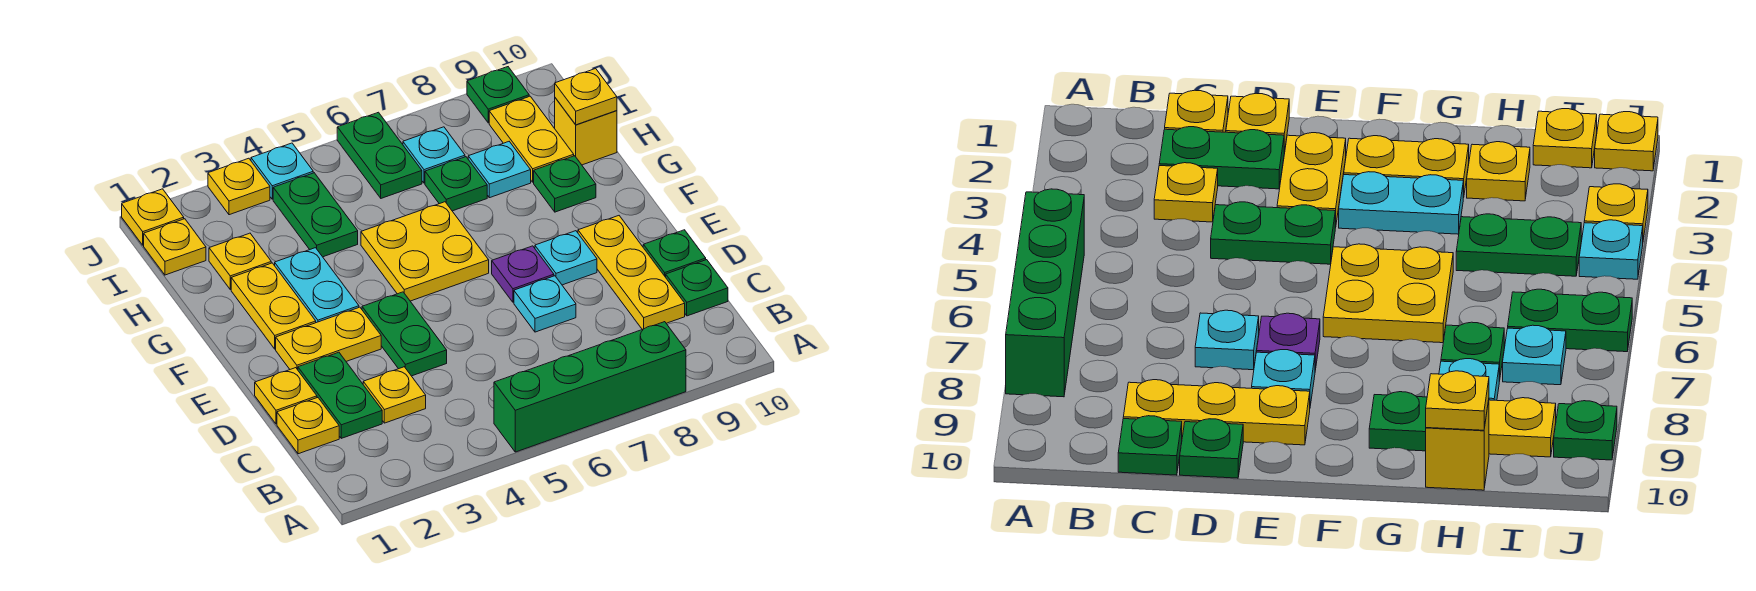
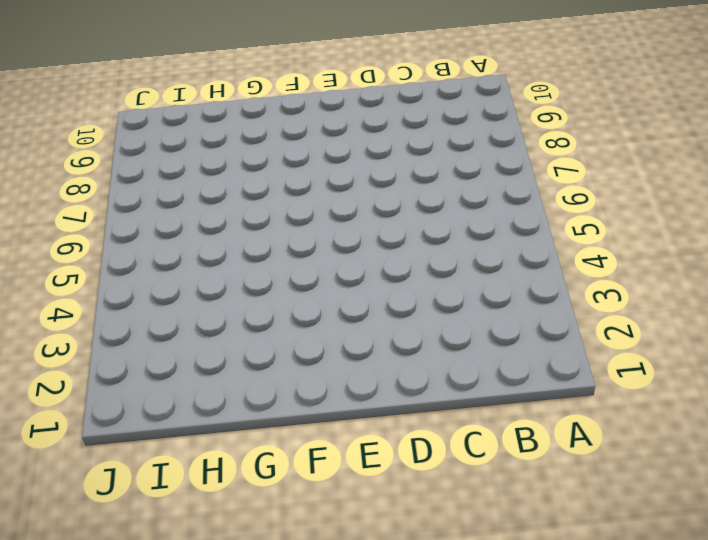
none -> green 1x4 brick [494,322,686,452]
none -> yellow 1x1 plate [277,398,339,454]
none -> green 1x2 plate [298,352,382,438]
none -> yellow 1x1 plate [363,367,426,423]

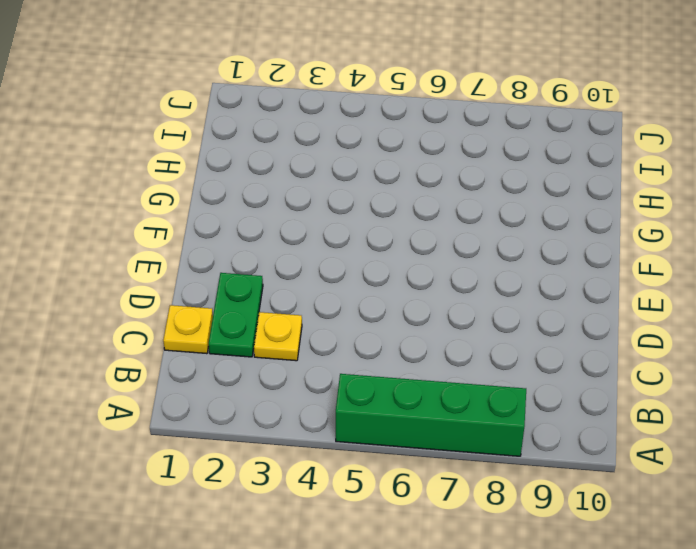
none -> yellow 1x3 plate [578,216,685,329]
none -> green 1x1 plate [666,260,728,316]
none -> yellow 1x1 plate [255,368,317,424]
none -> green 1x2 plate [362,292,447,376]

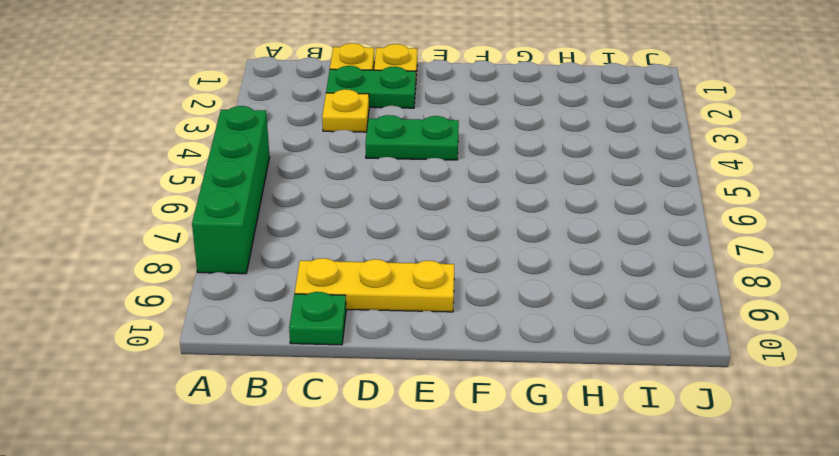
none -> cyan 1x1 plate [514,276,576,332]
none -> green 1x1 plate [643,230,706,277]
none -> yellow 1x2 plate [276,307,381,370]
none -> purple 1x1 plate [492,246,554,302]

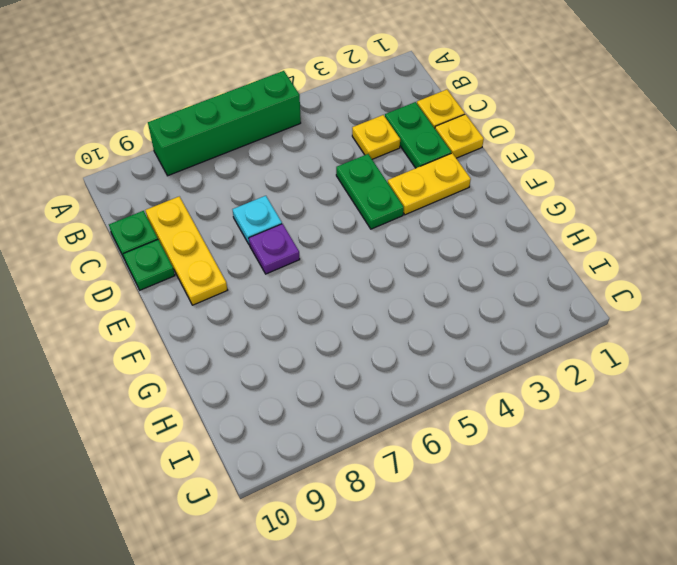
none -> cyan 1x1 plate [535,231,597,285]
none -> yellow 1x2 plate [231,263,316,349]
none -> cyan 1x2 plate [275,248,359,323]
none -> yellow 2x2 plate [361,202,489,301]

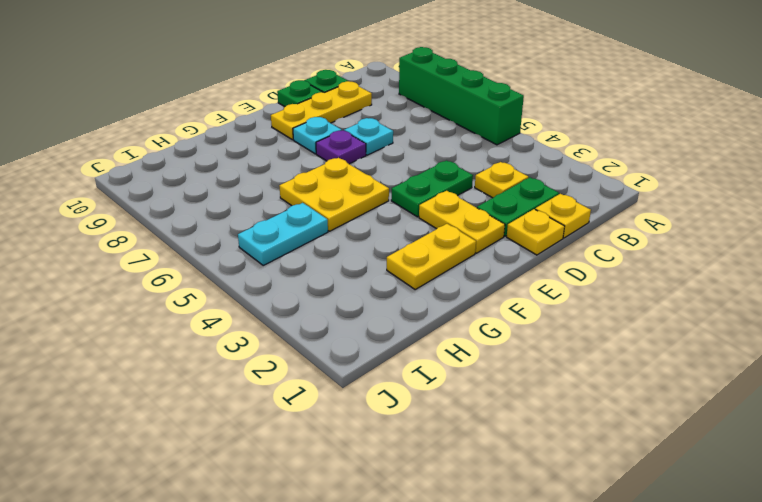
cyan 1x2 plate [238,203,328,265] -> cyan 1x2 plate moved to [275,248,359,323]
none -> green 1x1 plate [534,156,596,212]
none -> yellow 1x1 plate [209,233,271,289]
none -> green 1x2 plate [273,173,358,257]
none -> green 1x1 plate [425,157,487,211]

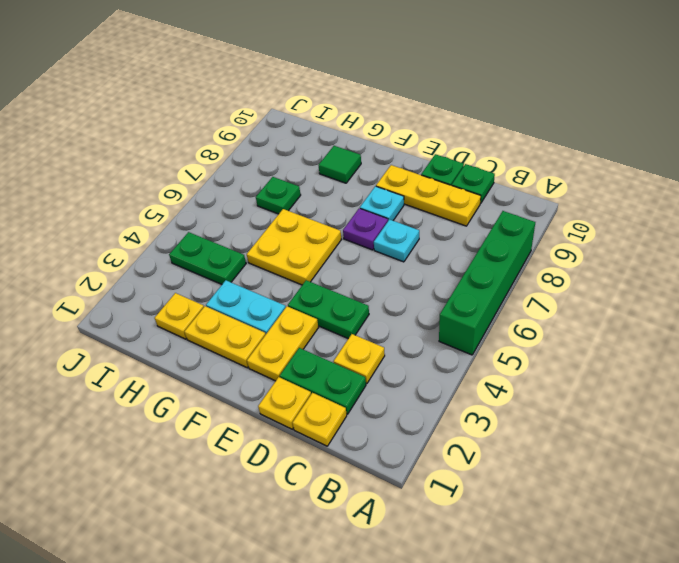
green 1x1 tile [319,146,361,183] -> green 1x1 plate [534,156,596,212]
none -> cyan 1x1 plate [468,142,531,198]
none -> yellow 1x2 plate [489,96,574,182]
none -> yellow 1x1 brick [555,98,617,165]
none -> yellow 1x1 plate [144,219,206,275]

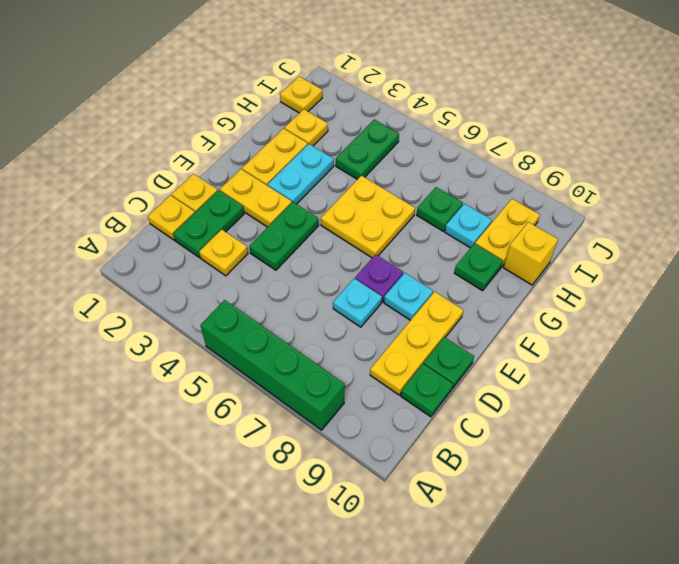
none -> green 1x2 plate [337,112,422,198]
none -> cyan 1x1 plate [403,127,465,183]
none -> yellow 1x1 plate [122,189,184,245]
none -> yellow 1x1 plate [208,158,270,215]

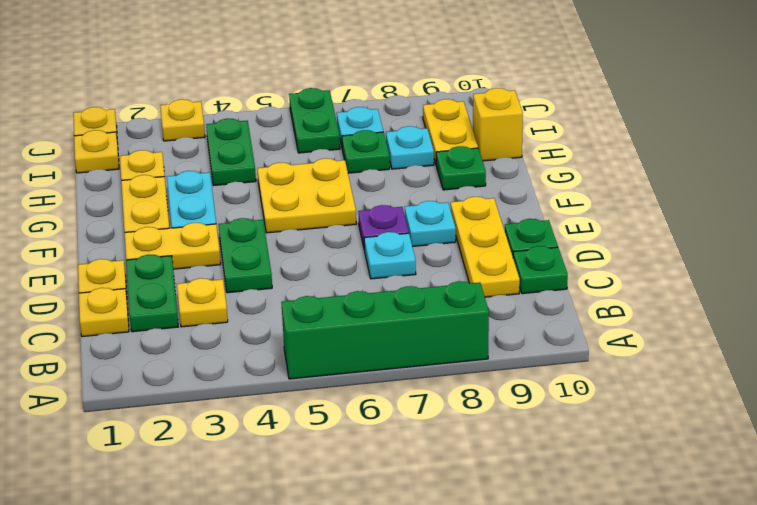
none -> cyan 1x1 plate [251,143,313,199]
none -> green 1x1 plate [467,67,529,123]
none -> yellow 1x1 plate [555,69,617,125]

